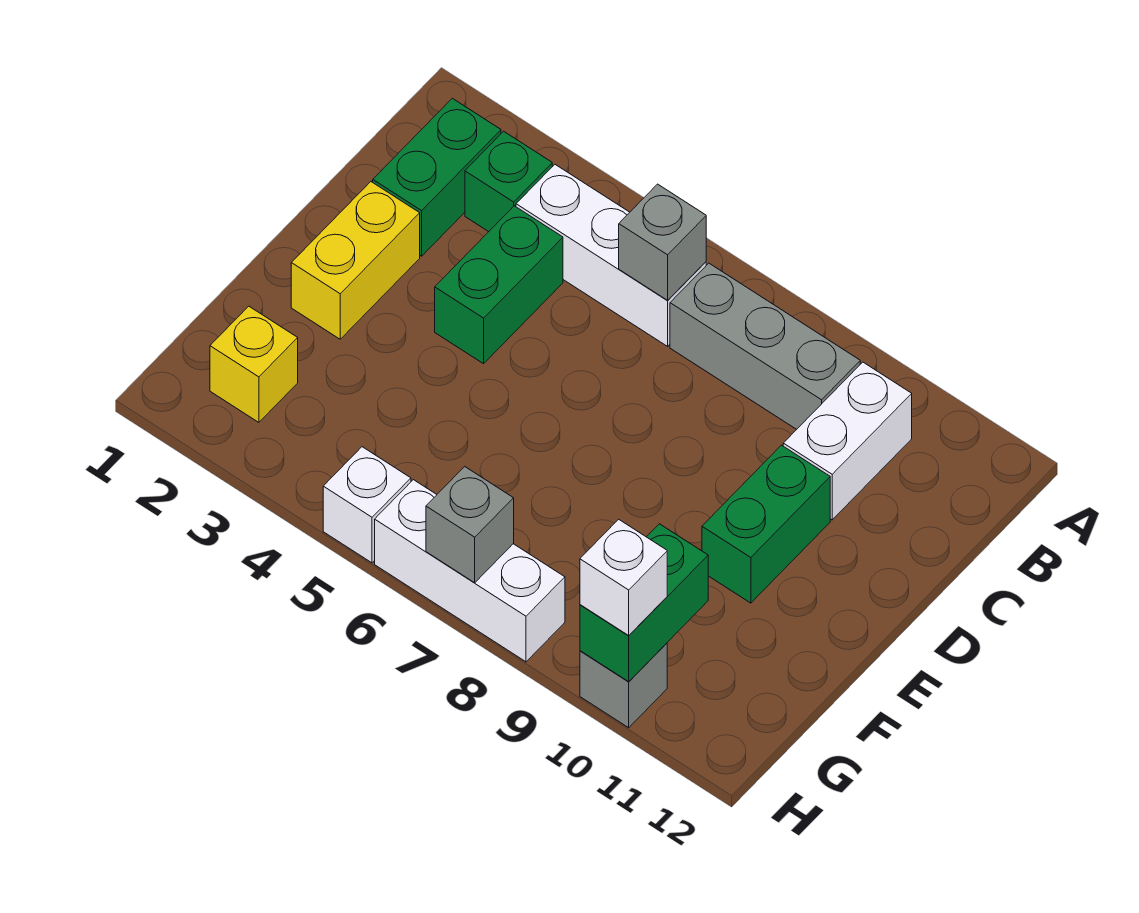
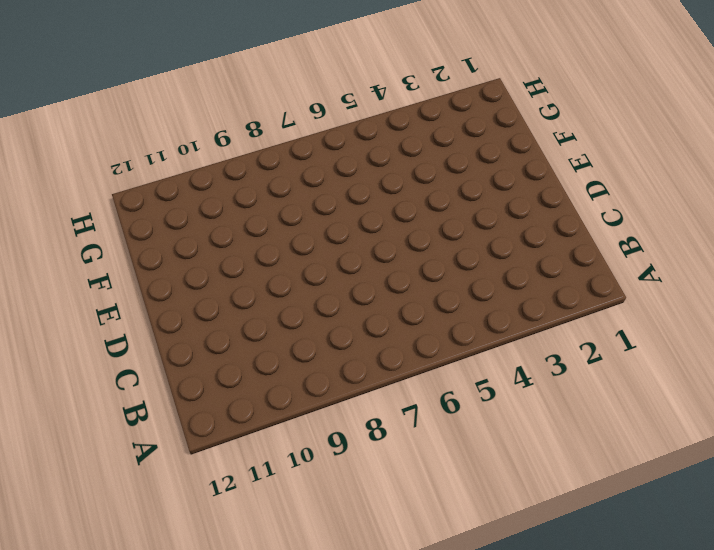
none -> green 1x2 brick [373,98,501,256]
none -> green 1x1 brick [465,131,552,232]
none -> white 1x3 brick [516,165,706,346]

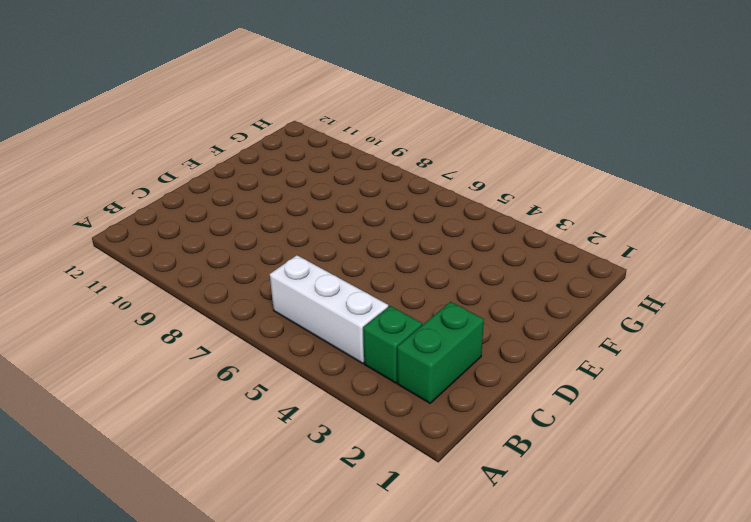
none -> grey 1x3 brick [670,263,860,429]
none -> white 1x2 brick [783,362,912,520]
none -> green 1x2 brick [435,206,563,364]

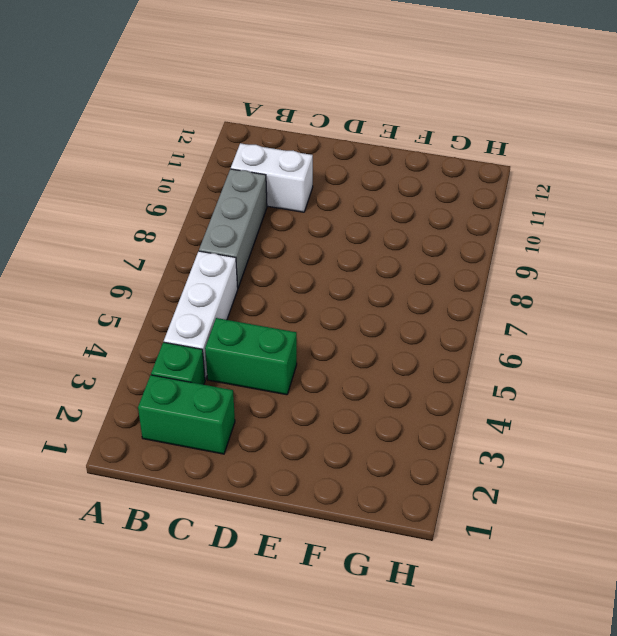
none -> yellow 1x2 brick [291,182,420,339]
none -> green 1x2 brick [702,445,830,603]
none -> yellow 1x1 brick [210,306,298,422]

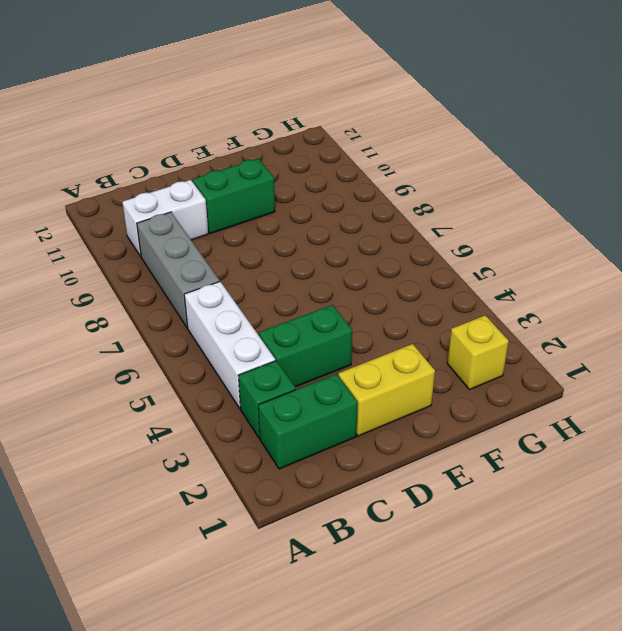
none -> white 1x1 brick [323,447,411,563]
none -> white 1x3 brick [375,480,565,662]
none -> grey 1x1 brick [580,643,667,728]

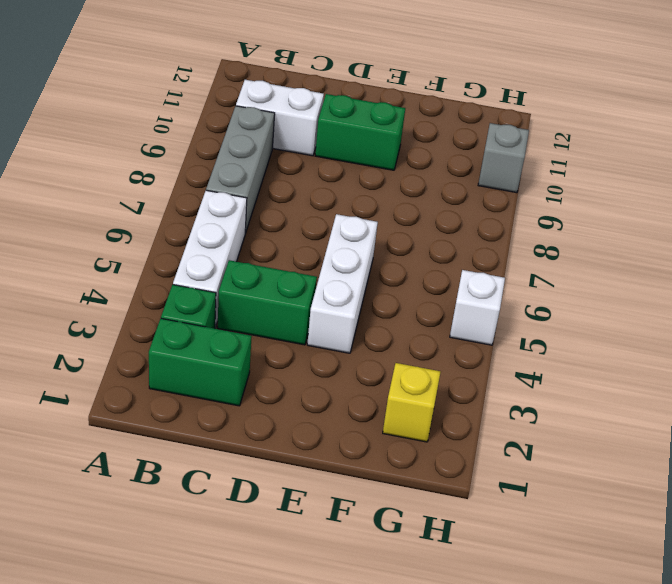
white 1x3 brick [307,214,378,353] -> white 1x3 brick moved to [375,480,565,662]
none -> yellow 1x2 brick [291,182,420,339]
none -> grey 1x1 brick [619,184,706,300]
none -> green 1x2 brick [580,524,708,681]

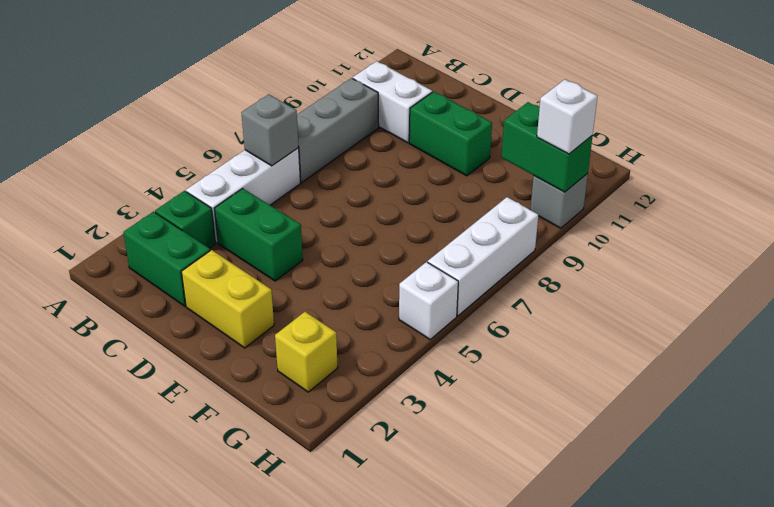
none -> grey 1x1 brick [426,467,514,583]

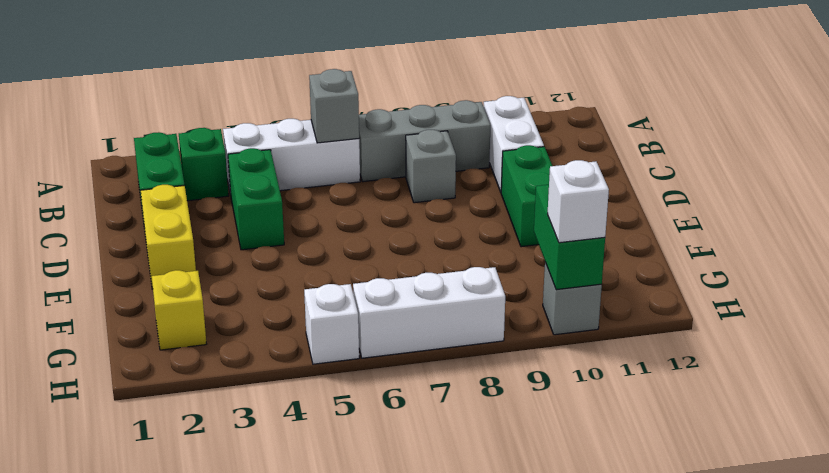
grey 1x1 brick [406,130,456,203] -> grey 1x1 brick moved to [426,467,514,583]

